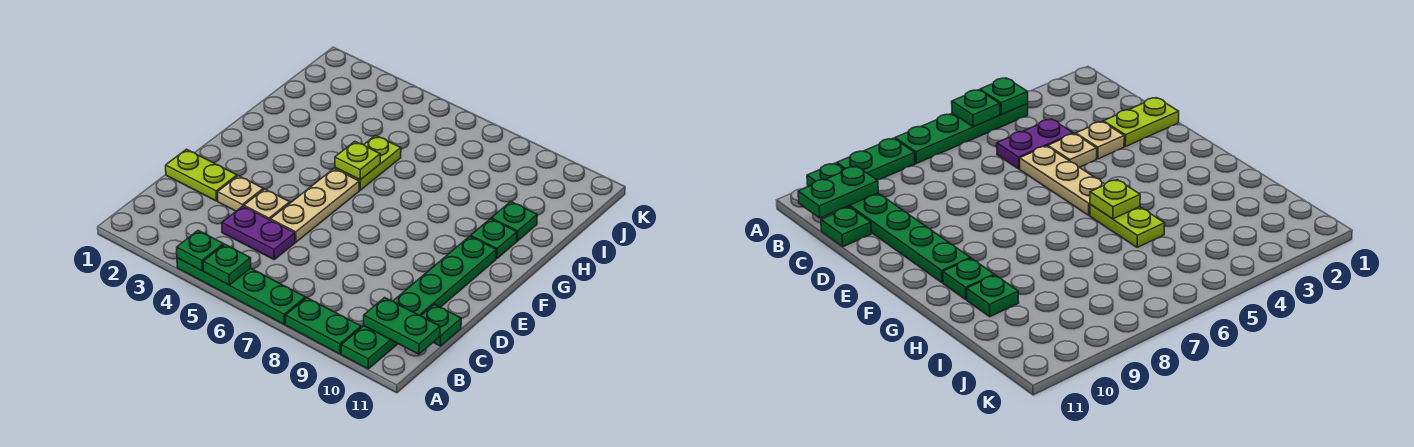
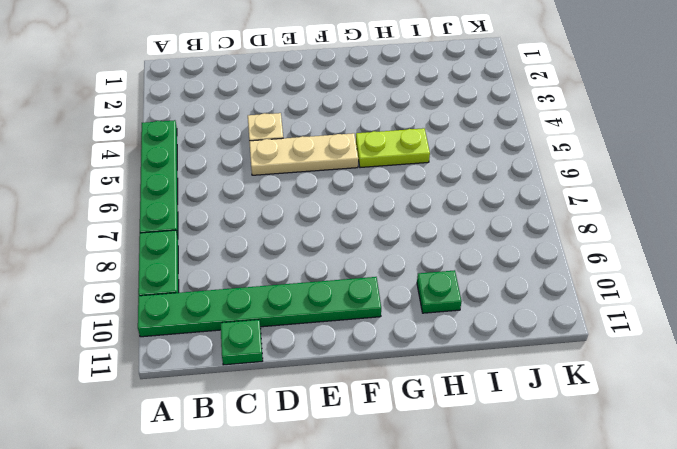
none -> purple 1x2 plate [222,206,295,259]
none -> lime 1x2 plate [166,149,237,201]
none -> tan 1x1 plate [218,176,264,211]

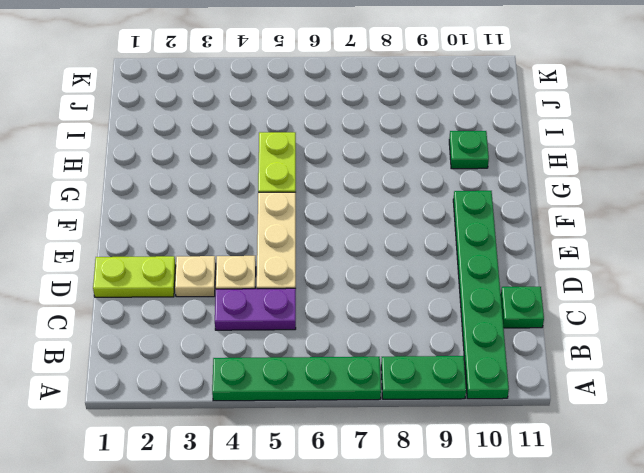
none -> green 1x1 plate [471,219,517,259]
none -> green 1x1 plate [177,231,224,271]
none -> green 1x1 plate [203,244,251,285]

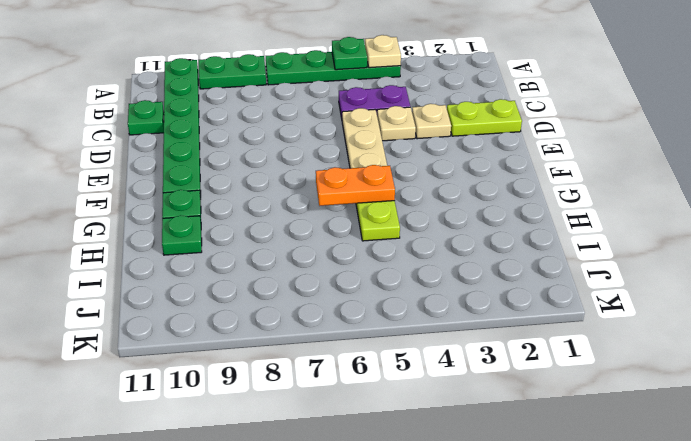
tan 1x1 plate [365,35,401,68] -> green 1x1 plate [177,231,224,271]
orange 1x2 plate [316,165,395,206] -> lime 1x1 plate [335,142,380,180]
none -> green 1x2 plate [364,298,440,354]

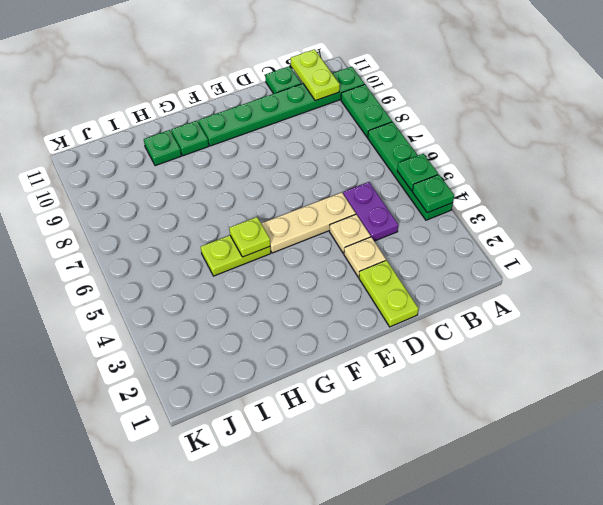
lime 1x2 plate [291,49,340,101] -> green 1x2 plate [364,298,440,354]

